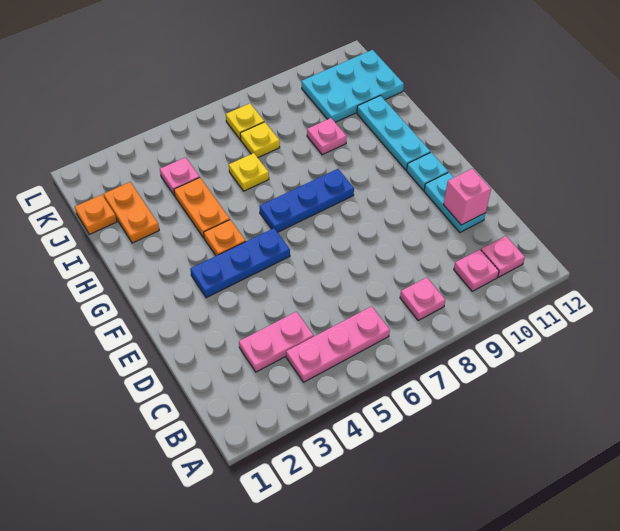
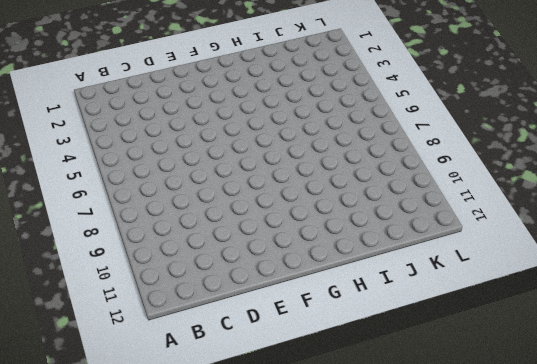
none -> pink 1x3 plate [286,306,390,382]
none -> pink 1x1 plate [400,277,445,321]
none -> pink 1x1 plate [454,250,499,291]

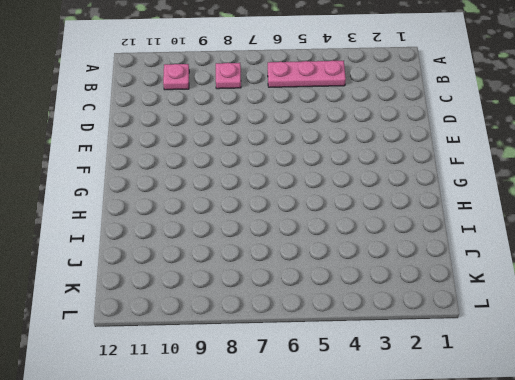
none -> pink 1x1 plate [481,236,525,277]
none -> pink 1x2 plate [239,312,314,372]
none -> cyan 1x2 plate [424,172,485,232]

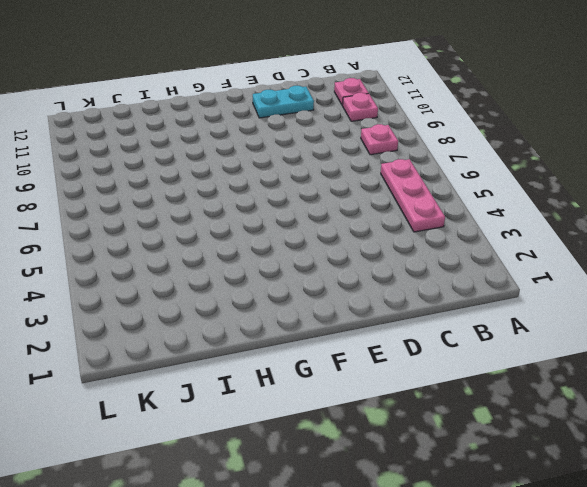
none -> pink 1x2 plate [239,312,314,372]
none -> blue 1x3 plate [190,228,290,298]
none -> cyan 1x1 plate [407,152,448,190]

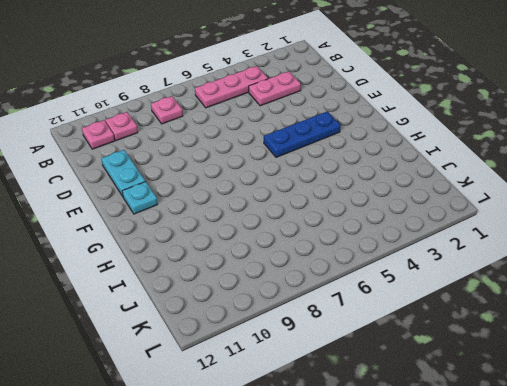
none -> orange 1x1 plate [204,220,246,256]
none -> blue 1x3 plate [259,169,354,232]
none -> cyan 1x3 plate [357,96,430,170]

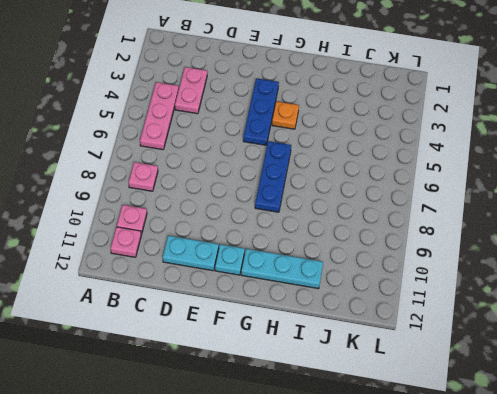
none -> orange 1x2 plate [174,178,230,238]
none -> orange 1x2 plate [104,182,159,243]
none -> yellow 1x1 plate [229,153,269,191]

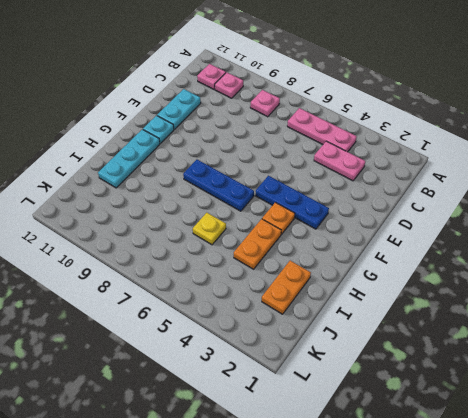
none -> pink 1x1 plate [307,118,347,155]
none -> orange 1x1 plate [75,195,117,234]
none -> pink 1x1 plate [160,157,200,196]

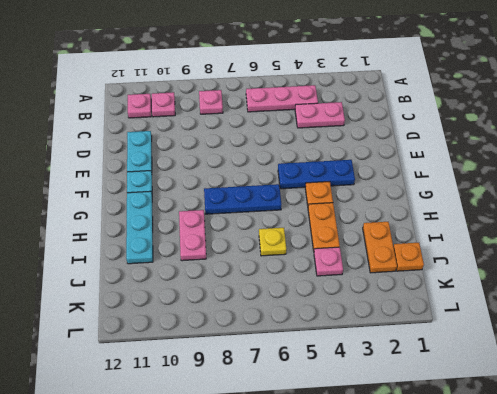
pink 1x2 plate [179,210,206,261] -> pink 1x1 plate [307,118,347,155]
none -> yellow 1x1 plate [240,122,280,157]
none -> cyan 2x3 plate [302,50,404,122]
none -> yellow 1x1 plate [226,103,264,140]

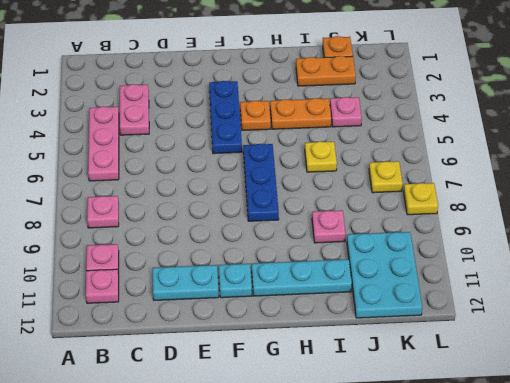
yellow 1x1 plate [404,183,438,215] -> yellow 1x1 plate moved to [240,122,280,157]
none -> pink 1x1 brick [443,169,491,225]

